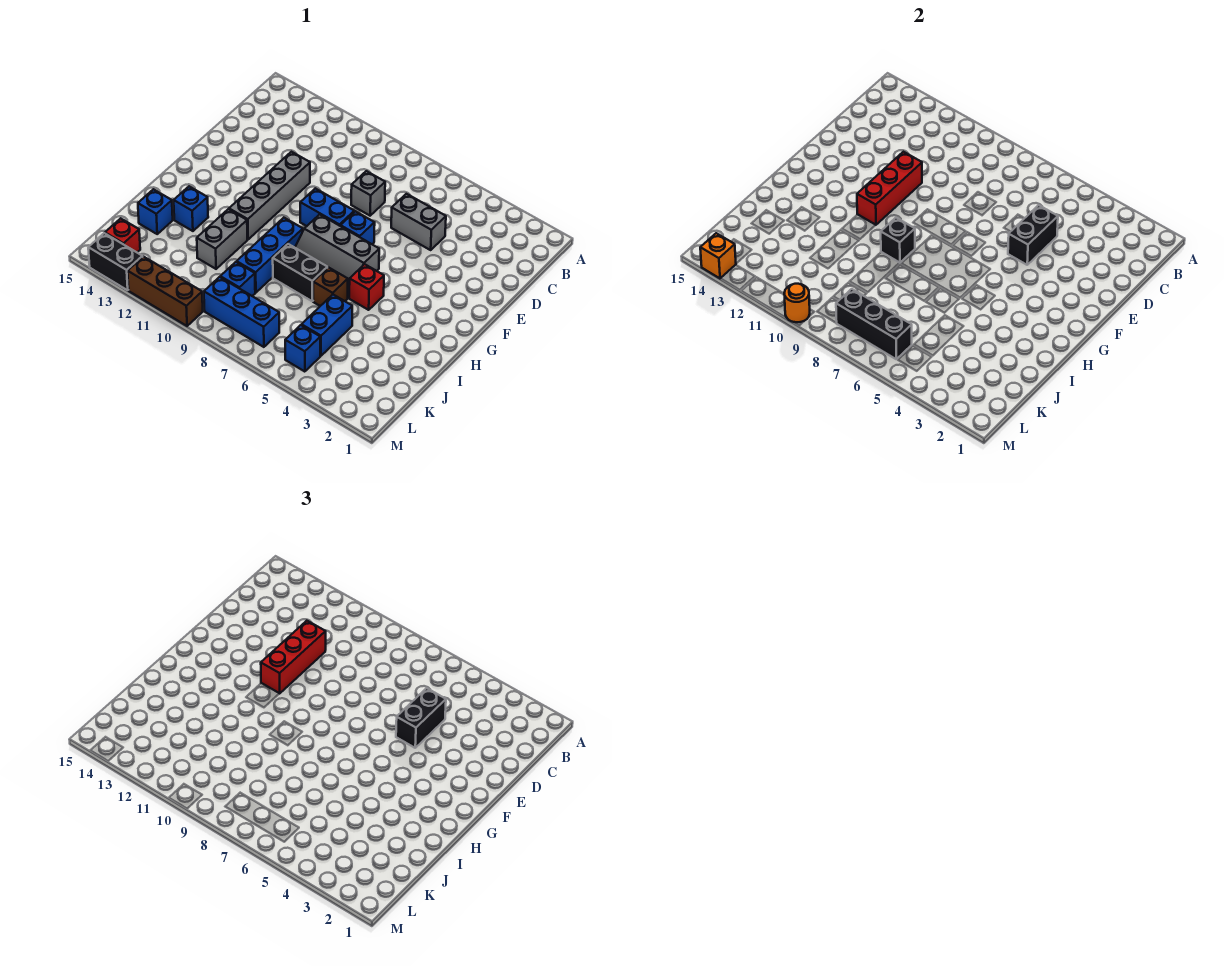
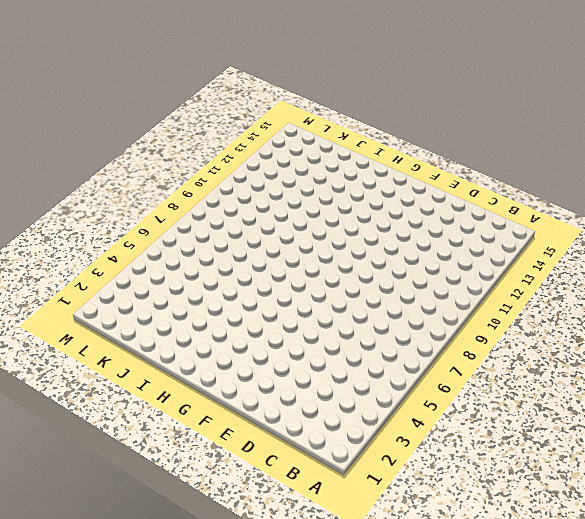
none -> grey 1x2 brick [391,194,446,250]
none -> grey 1x1 brick [351,171,385,216]
none -> grey 1x4 brick [229,152,310,239]

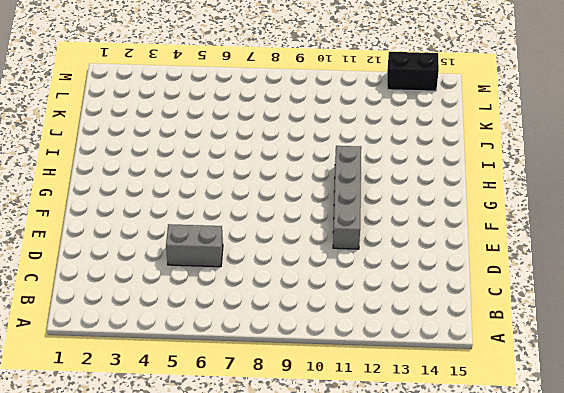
none -> grey 1x1 brick [351,171,385,216]
none -> blue 1x1 brick [340,211,375,244]
none -> blue 1x2 brick [300,188,354,226]

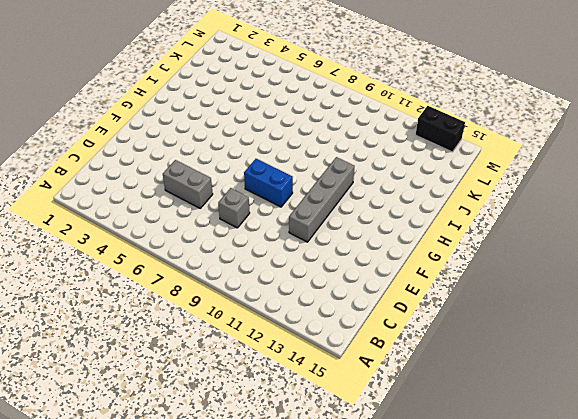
none -> blue 1x1 brick [340,211,375,244]
none -> grey 2x3 slope [295,214,379,298]
none -> red 1x1 brick [349,264,384,310]

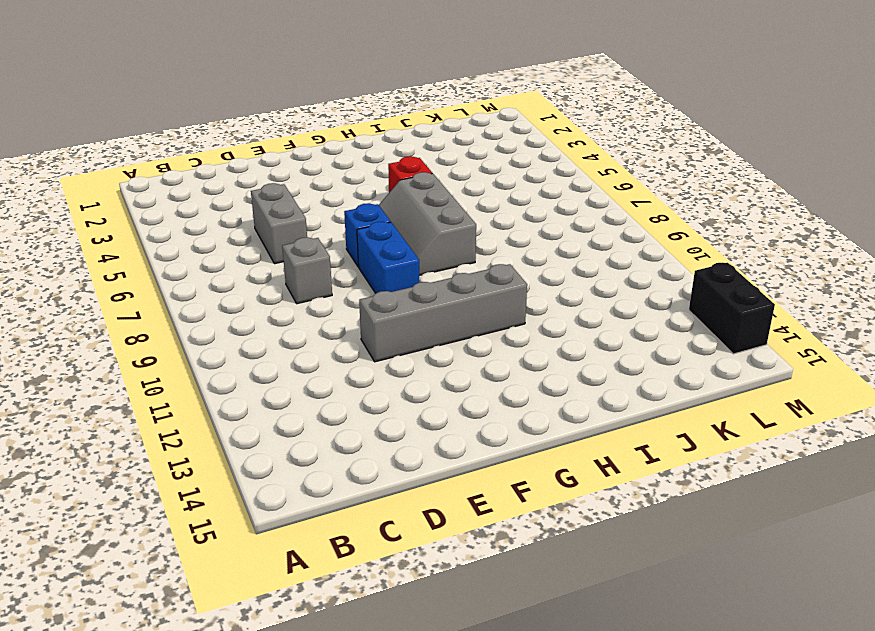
grey 2x3 slope [379,172,476,275] -> grey 2x3 slope turned to [295,214,379,298]
none -> blue 1x3 brick [237,218,303,293]
none -> brown 1x1 brick [313,267,348,306]
none -> black 1x2 brick [273,244,327,301]

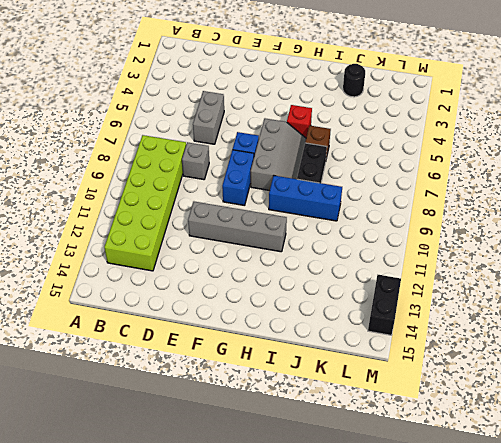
lime 2x6 brick [104,135,186,271] -> none
black 1x1 round brick [343,64,365,97] -> none
none -> grey 1x2 brick [197,209,247,269]
none -> blue 1x1 brick [174,186,208,231]
none -> blue 1x2 brick [301,295,352,356]

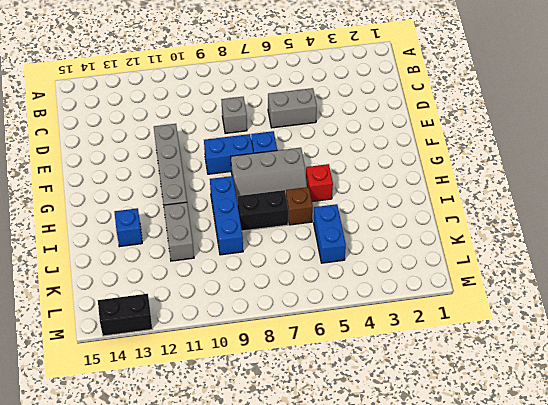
none -> blue 1x1 brick [138,189,173,234]
none -> blue 1x1 brick [220,262,255,296]
none -> blue 1x1 brick [285,325,320,372]

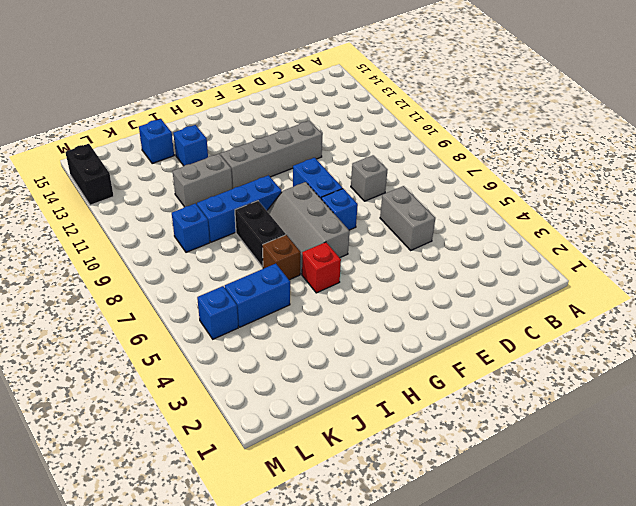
none -> blue 1x3 brick [204,277,279,347]
none -> red 1x1 brick [105,218,140,252]
none -> brown 1x3 brick [128,257,203,326]

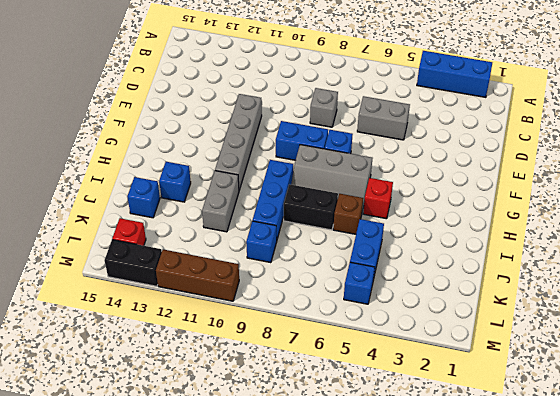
blue 1x3 brick [417,51,492,97] -> blue 1x3 brick moved to [204,277,279,347]
none -> black 1x2 brick [1008,205,1058,265]
none -> red 1x3 brick [857,152,922,225]
none -> black 1x1 brick [881,218,915,263]

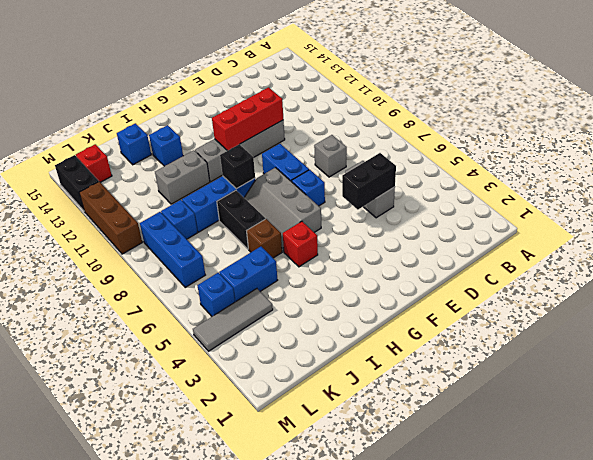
grey 1x3 tile [193,289,273,351] -> none
none -> black 1x3 brick [836,289,912,359]
none -> orange 1x1 round brick [784,284,810,322]
none -> orange 1x1 brick [700,233,736,278]

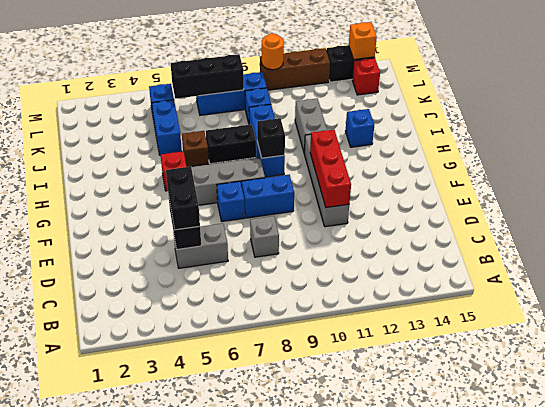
none -> blue 1x1 brick [138,189,173,234]
none -> red 1x3 brick [261,621,326,694]

